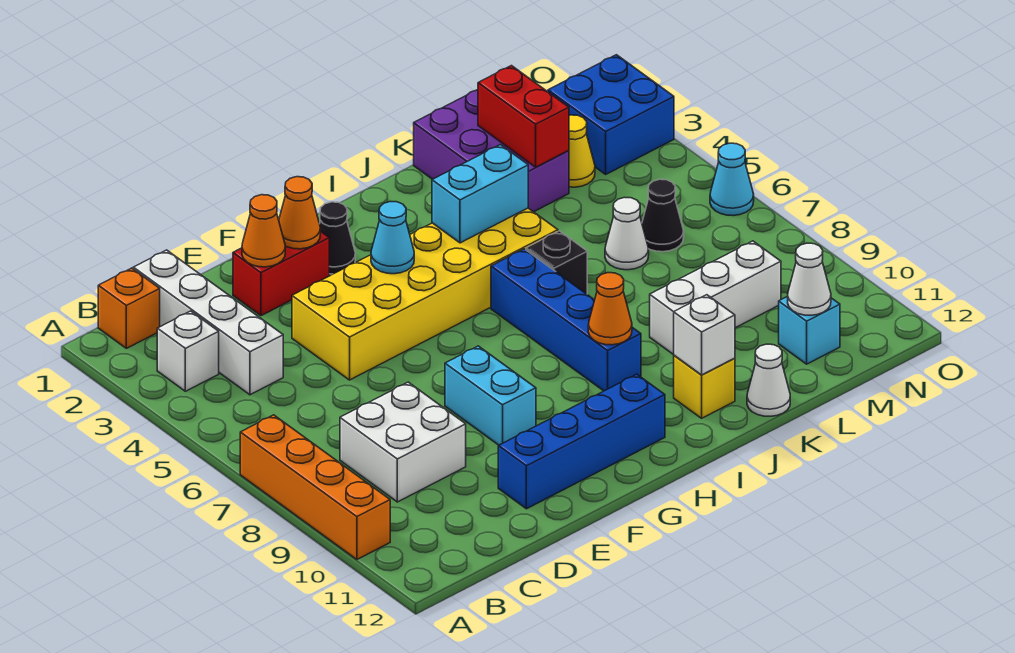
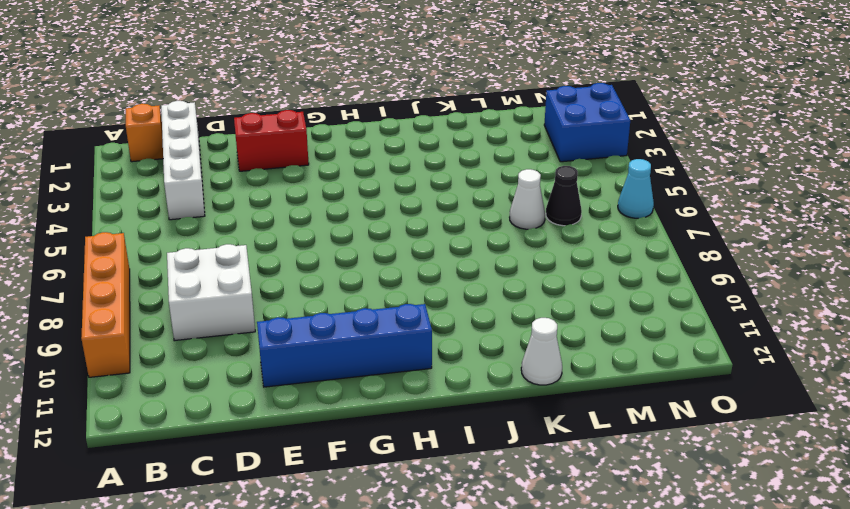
none -> white 1x1 brick [157,311,219,391]
none -> yellow 2x6 brick [292,208,558,380]
none -> cyan 1x2 brick [445,346,536,445]
none -> black 1x1 cone [320,202,355,274]

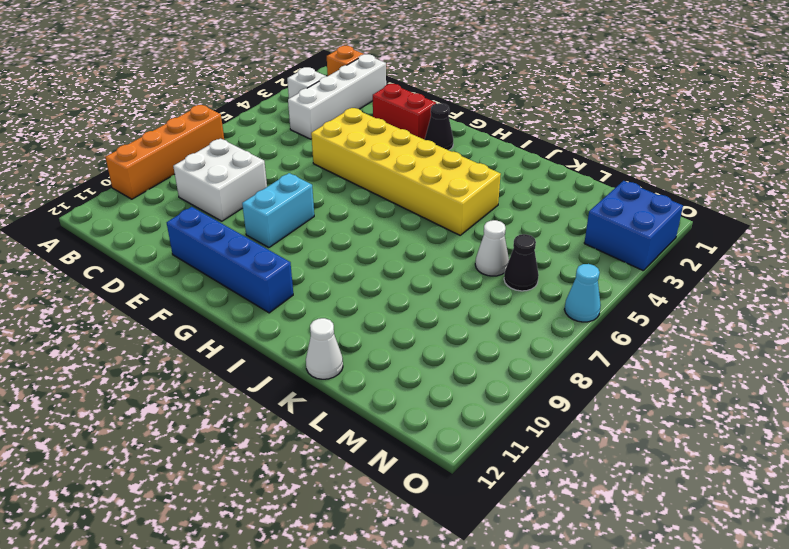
none -> blue 1x4 brick [491,249,641,391]
none -> black 1x1 brick [526,231,587,294]
none -> yellow 1x1 brick [674,355,735,418]
none -> purple 2x3 brick [414,90,569,212]

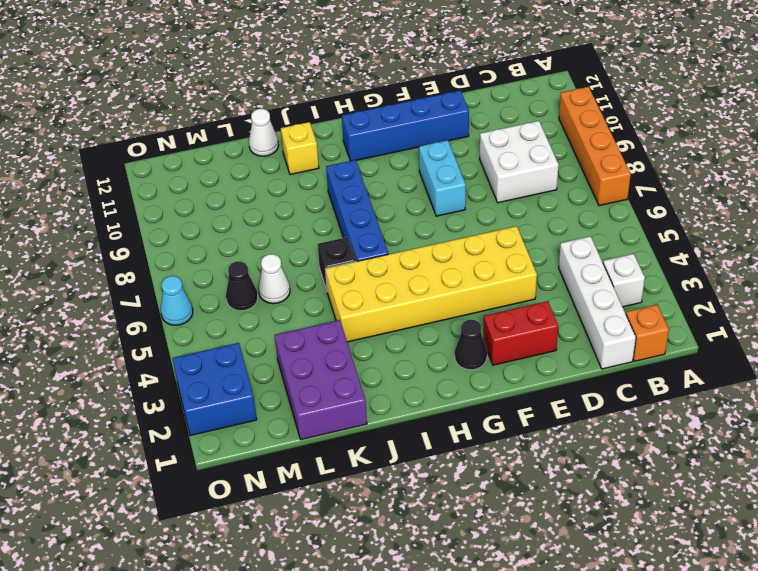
none -> white 1x3 brick [650,241,781,355]
none -> yellow 1x1 cone [569,115,595,187]
none -> cyan 1x1 brick [779,296,840,364]
none -> orange 1x1 cone [242,195,285,267]

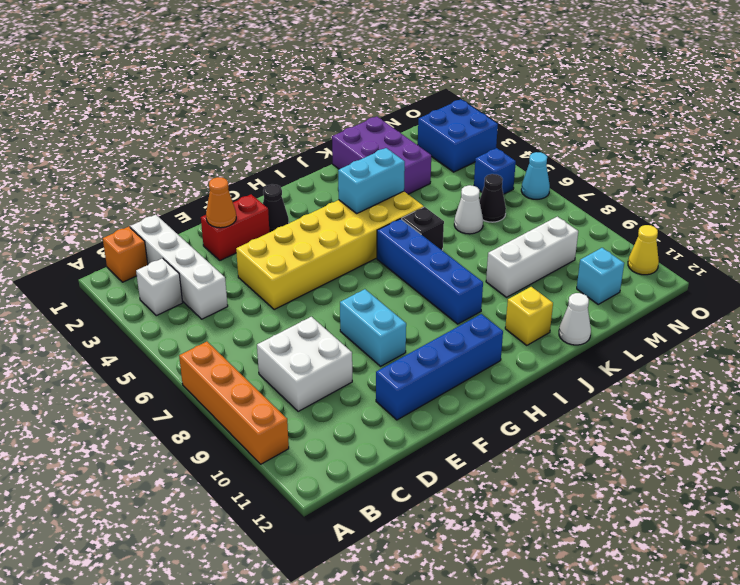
blue 1x1 brick [474,148,516,194] -> none
yellow 1x1 cone [628,225,659,275] -> yellow 1x1 cone moved to [569,115,595,187]
none -> orange 1x1 cone [279,177,320,249]
none -> cyan 1x1 cone [371,202,414,274]
none -> orange 1x1 cone [588,273,632,345]
none -> white 1x1 brick [674,295,735,375]

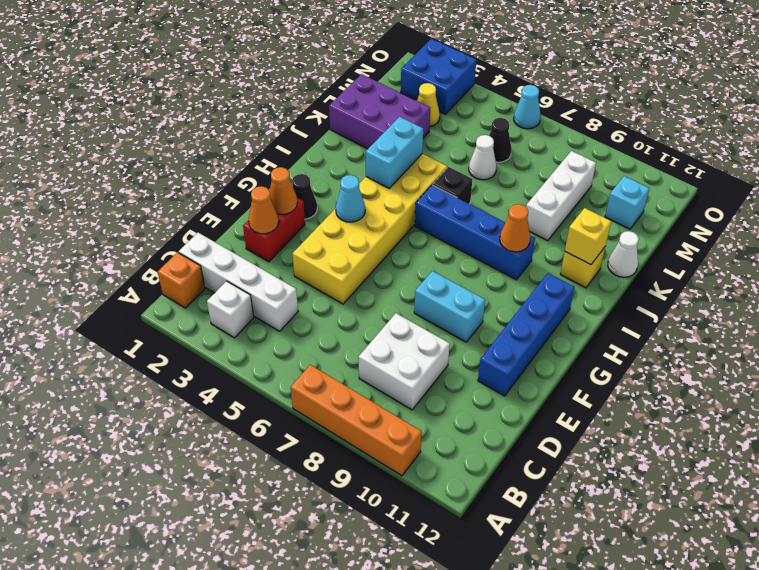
yellow 1x1 brick [565,208,611,265] -> white 1x1 brick [674,295,735,375]
none -> red 1x2 brick [478,66,569,167]
none -> white 1x1 cone [788,243,831,315]

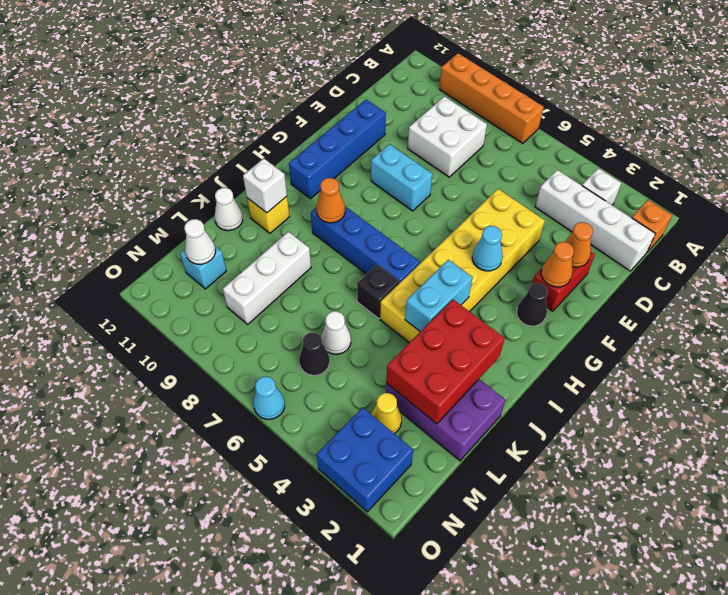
red 2x3 brick [386,300,505,424] -> red 1x2 brick [478,66,569,167]

